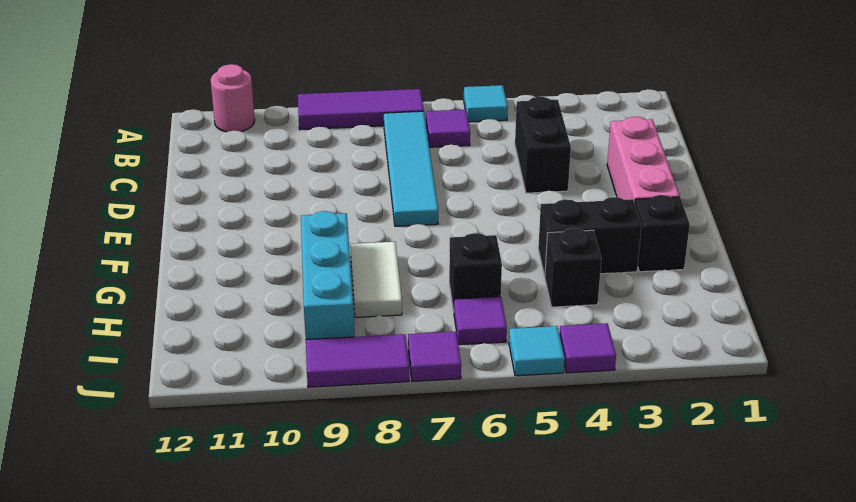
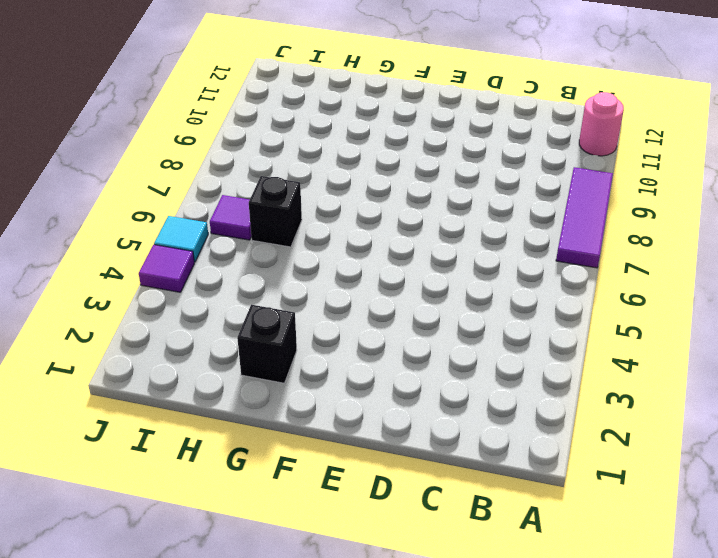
none -> cyan 1x1 tile [464,85,508,122]
none -> purple 1x1 tile [426,109,470,147]
none -> cyan 1x4 tile [384,111,438,226]

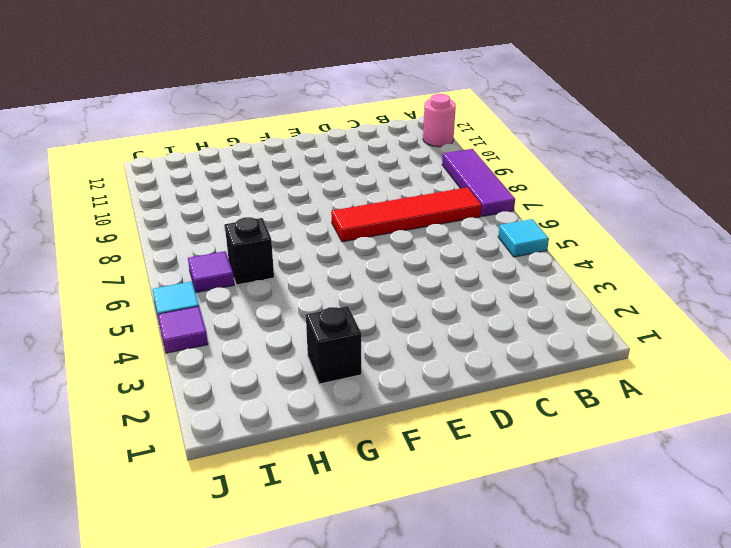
red 1x4 tile [331,187,482,242] -> cyan 1x4 tile [384,111,438,226]
none -> purple 1x1 tile [426,109,470,147]
none -> black 1x2 brick [515,97,571,193]
none -> pink 1x3 brick [607,117,680,204]

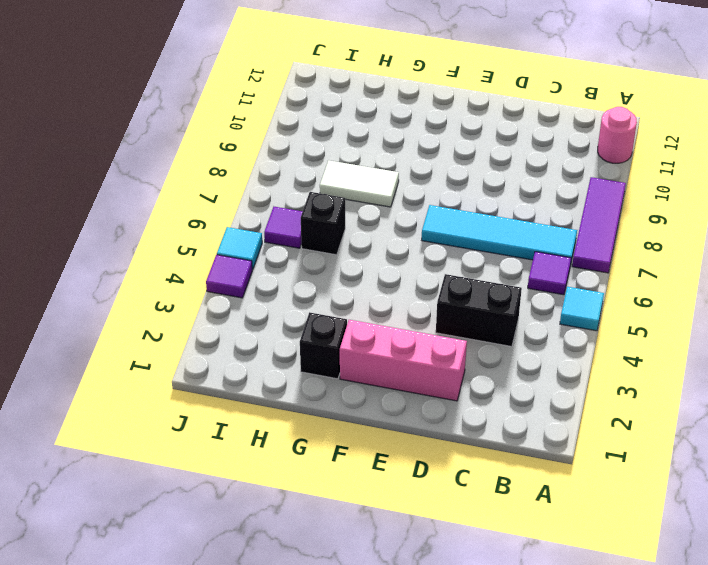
none -> black 1x2 brick [538,197,642,276]
none -> cyan 1x3 brick [301,211,354,340]
none -> black 1x1 brick [545,228,602,307]

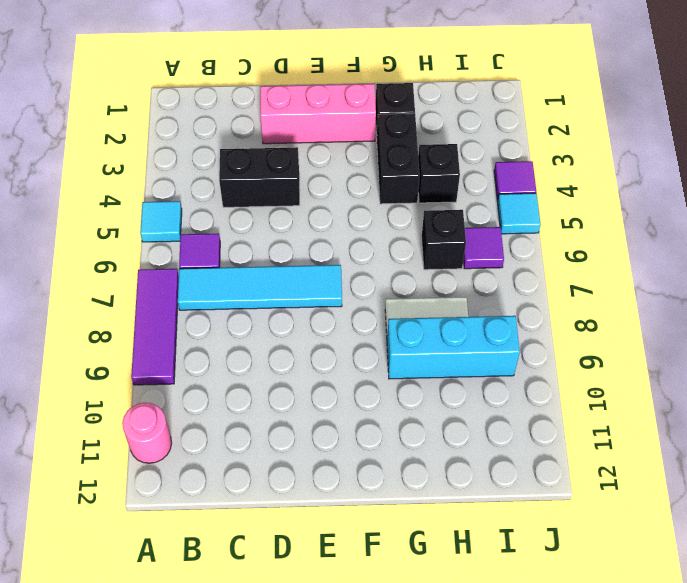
none -> purple 1x1 tile [408,332,461,381]
none -> purple 1x2 tile [306,334,409,387]

